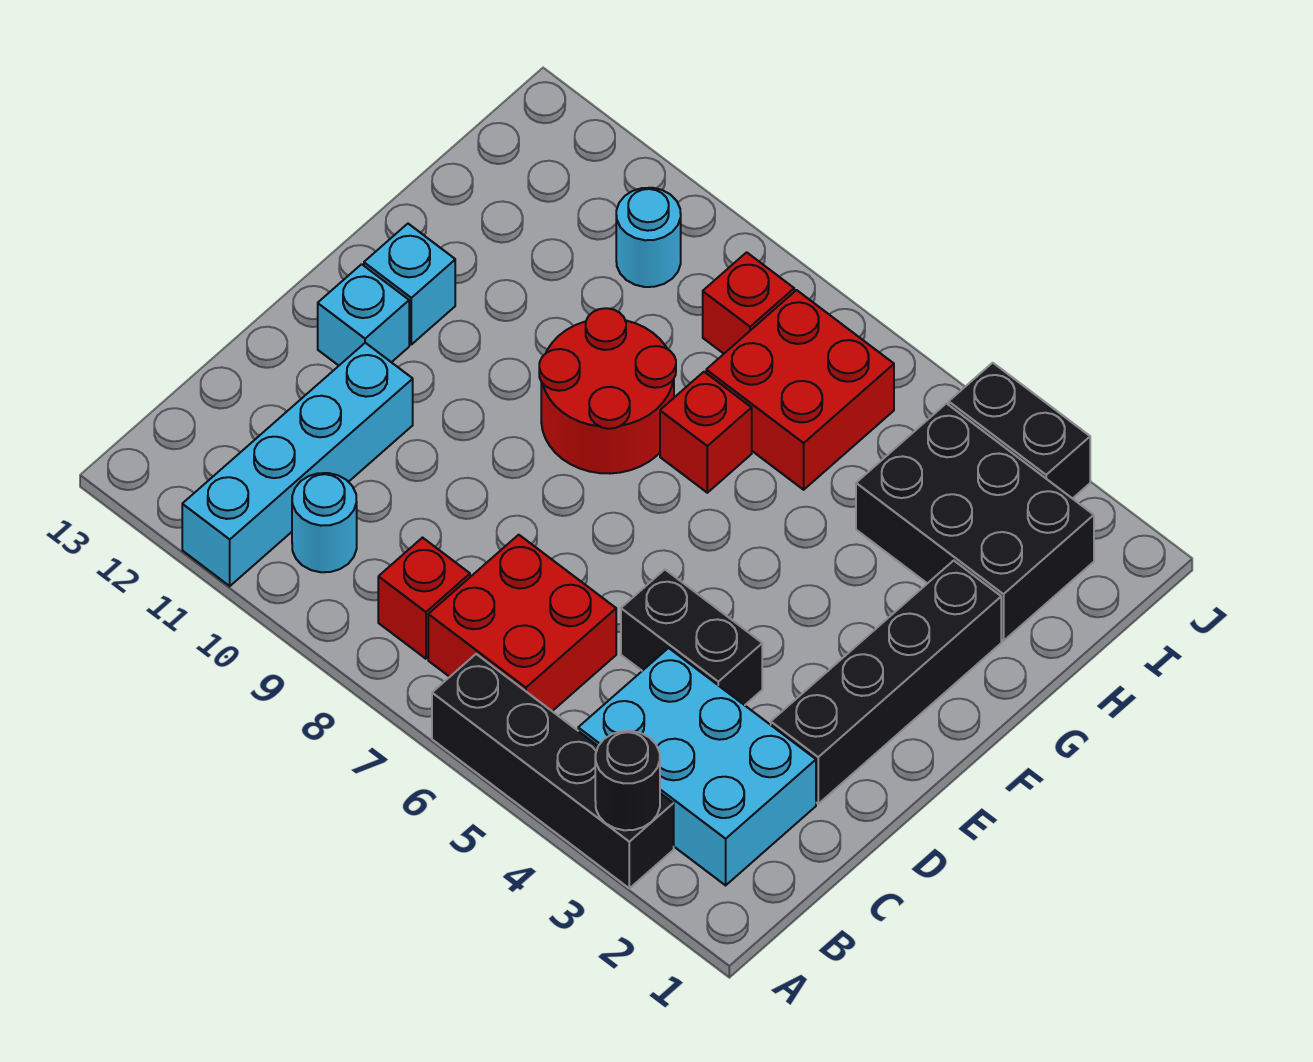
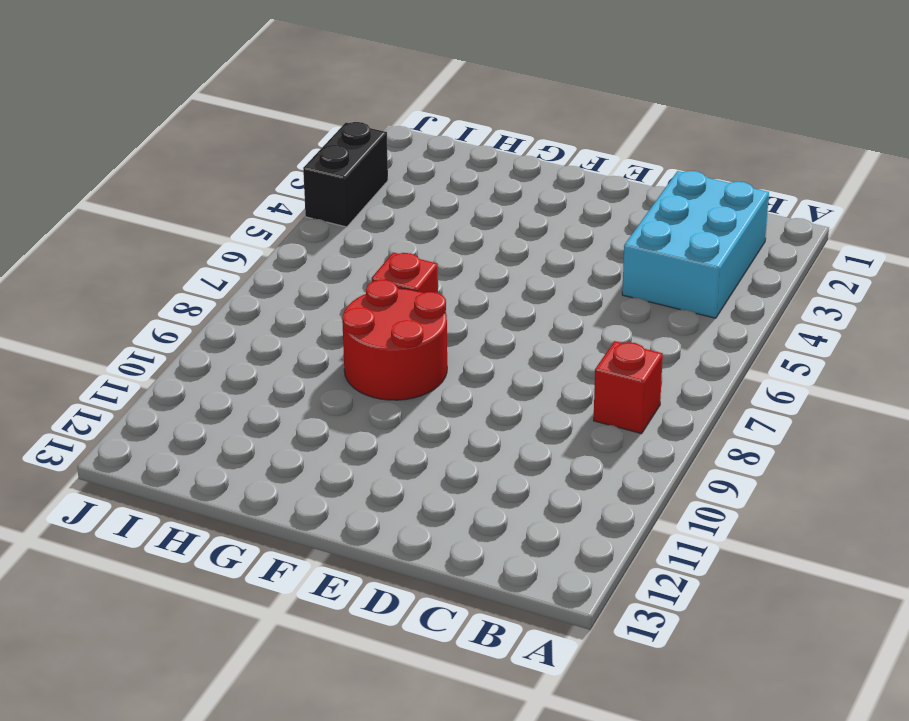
none -> black 1x4 brick [432,654,674,888]
none -> cyan 1x4 brick [182,343,413,586]
none -> red 2x2 brick [428,535,616,711]

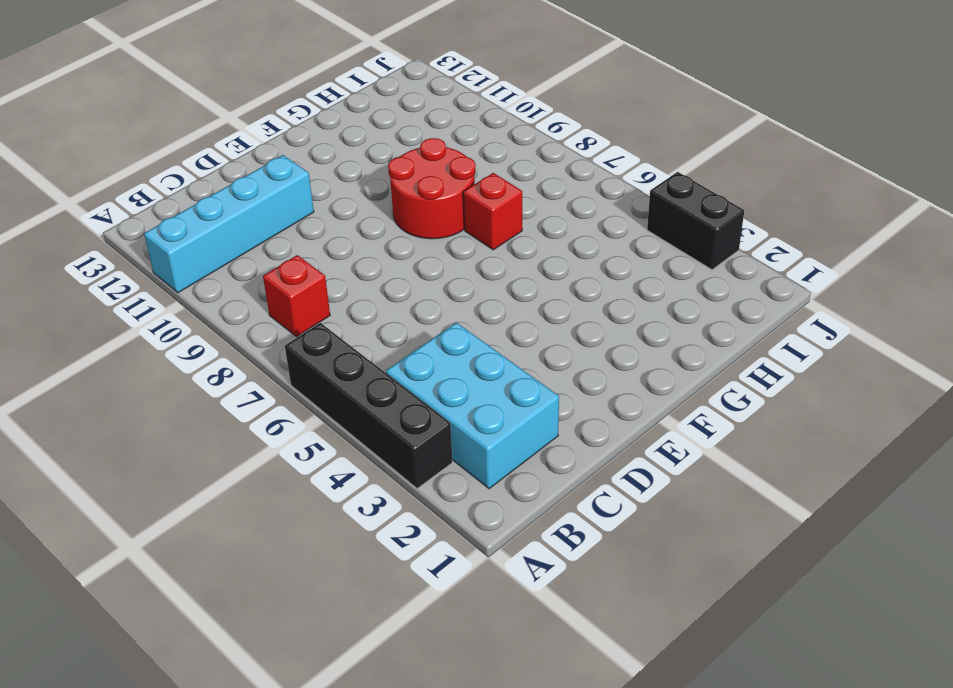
none -> red 2x2 brick [428,535,616,711]
none -> cyan 1x1 round brick [292,473,357,572]
none -> black 1x4 brick [771,561,1001,804]

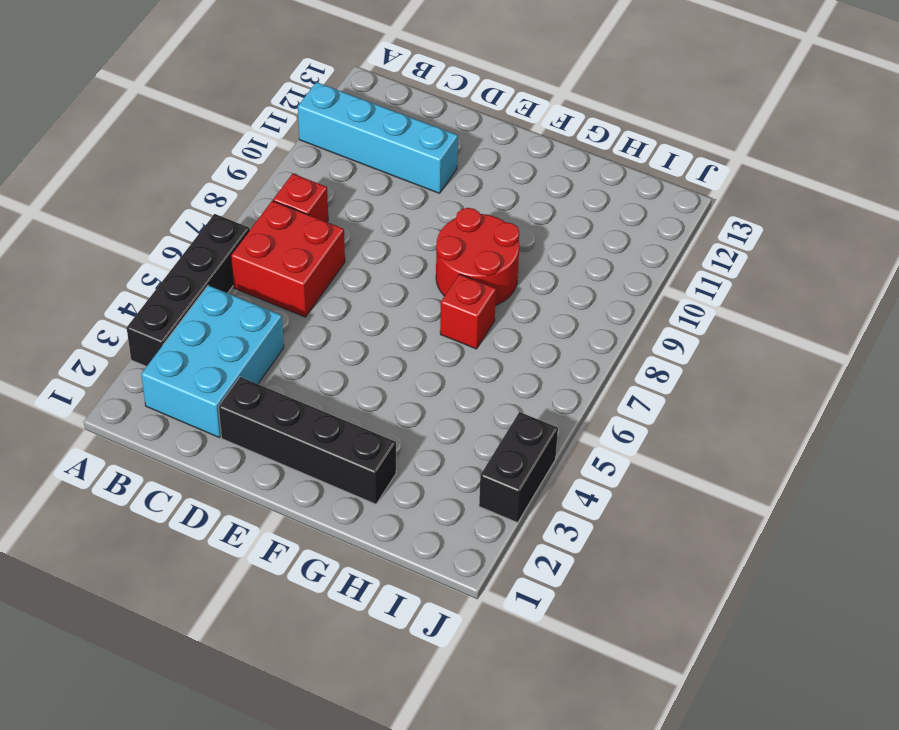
none -> cyan 1x1 round brick [292,473,357,572]
none -> black 1x2 brick [621,570,762,705]
none -> cyan 1x1 brick [318,264,409,365]

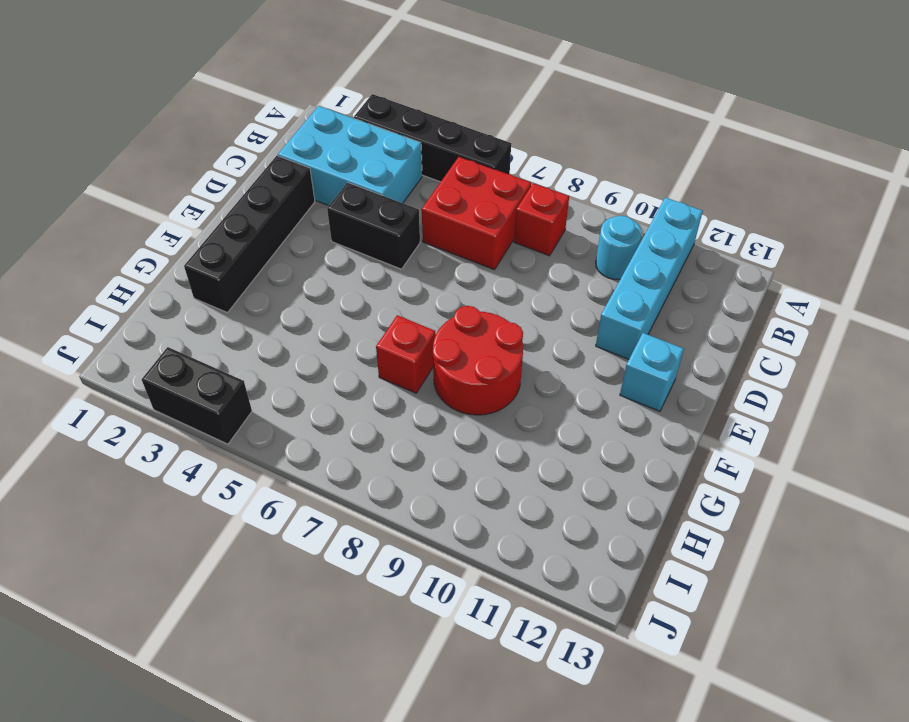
none -> cyan 1x1 brick [364,224,455,344]
none -> black 2x3 brick [856,404,1094,641]
none -> red 2x2 brick [706,290,894,490]

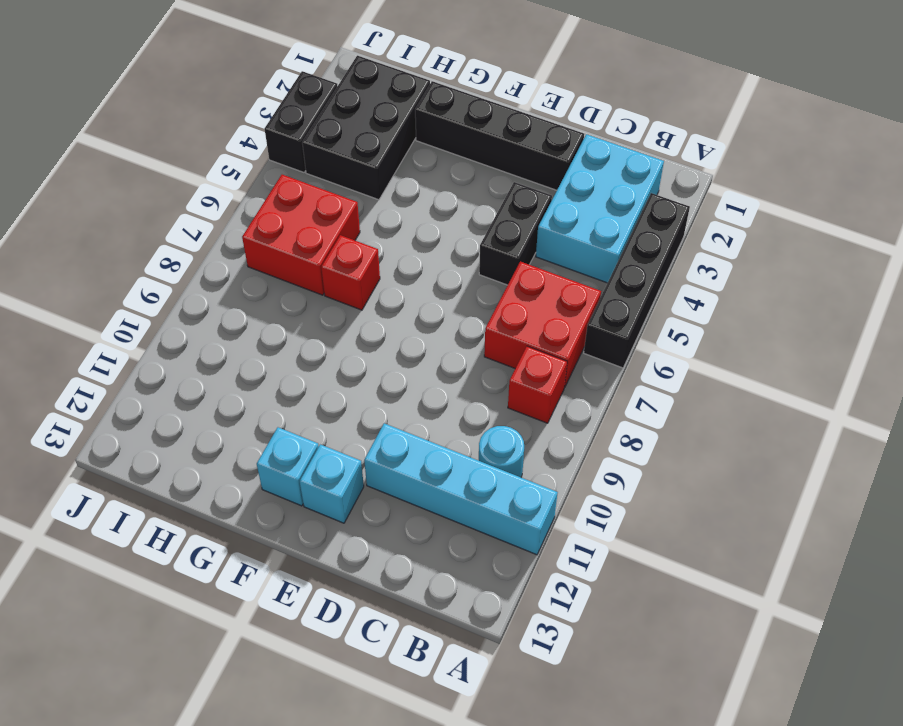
none -> red 2x2 round brick [539,308,676,474]
none -> red 1x1 brick [703,252,794,354]
none -> cyan 1x1 round brick [616,188,681,287]

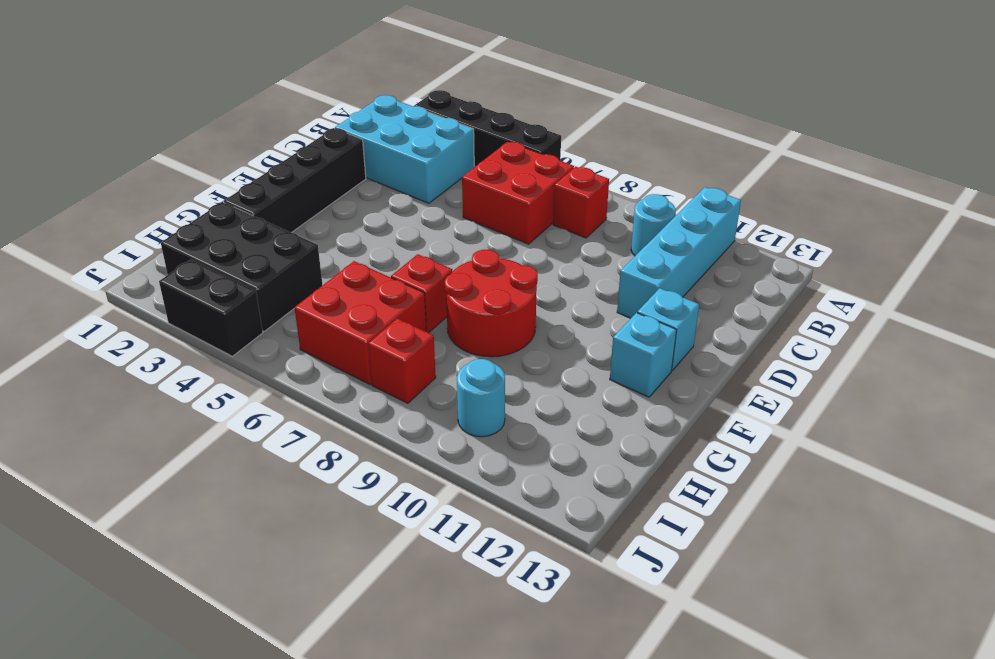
none -> black 1x2 brick [621,570,762,705]
none -> black 1x1 round brick [595,731,660,830]

